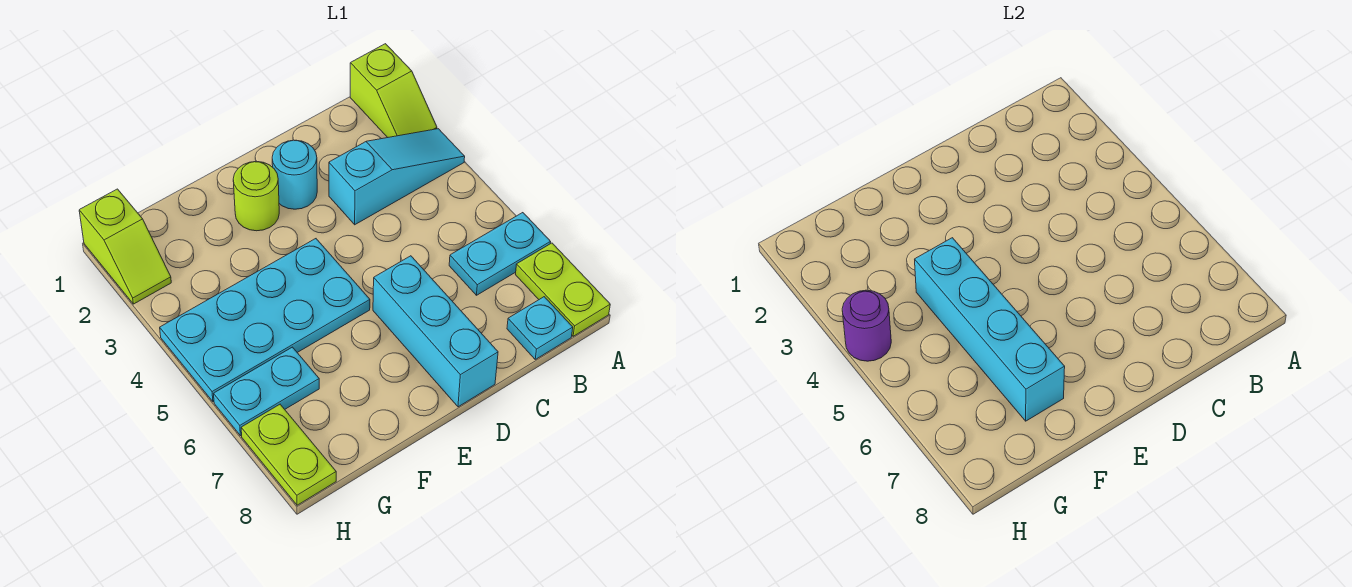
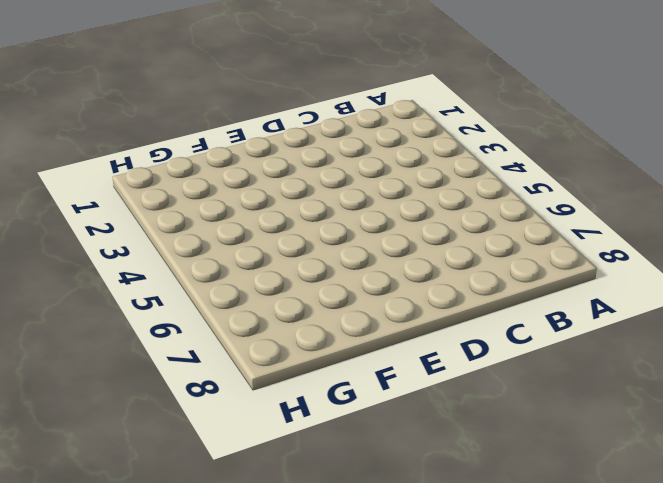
none -> lime 1x2 slope [350,44,437,138]
none -> cyan 1x3 slope [329,129,465,225]
none -> cyan 1x2 plate [449,213,551,295]

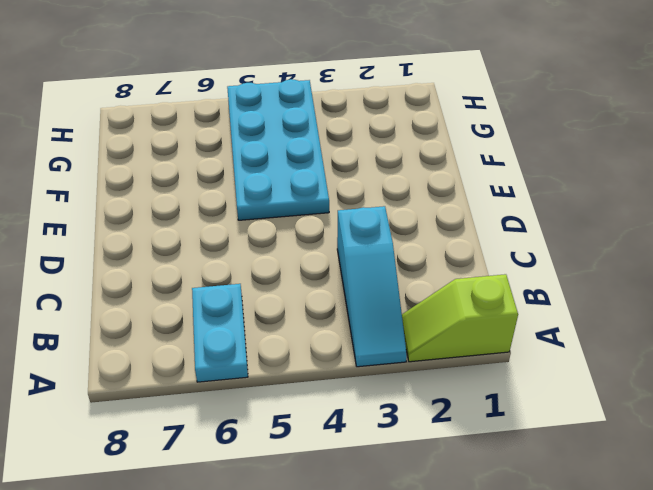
none -> lime 1x2 plate [516,243,610,336]
none -> cyan 1x1 plate [507,297,573,359]
none -> cyan 1x1 round brick [272,140,317,209]

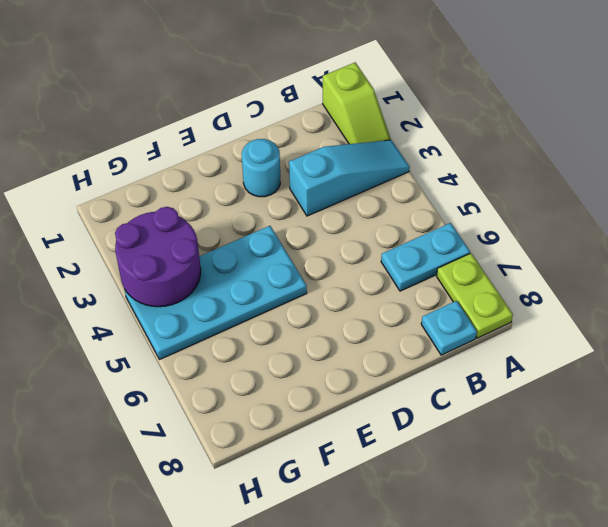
purple 2x2 round brick [115,207,201,307] -> purple 1x1 round brick [842,290,891,361]
none -> cyan 1x3 brick [373,256,498,407]
none -> lime 1x1 round brick [233,161,279,231]
none -> cyan 1x2 plate [214,347,319,436]

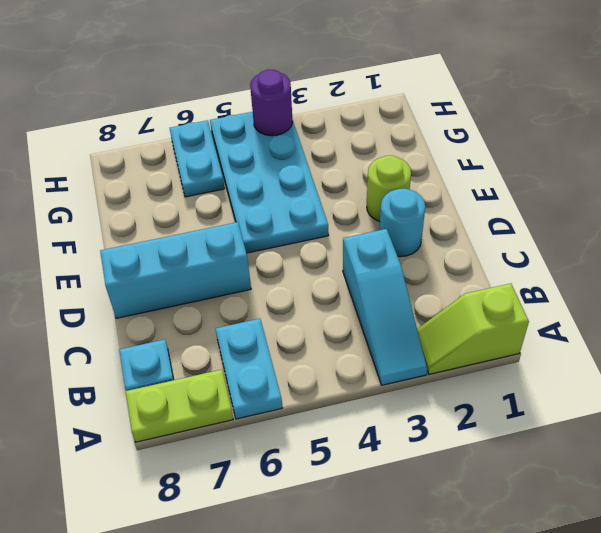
none -> lime 1x2 slope [79,189,171,304]
none -> lime 1x2 plate [241,405,336,505]
none -> cyan 1x4 brick [915,238,1065,421]

